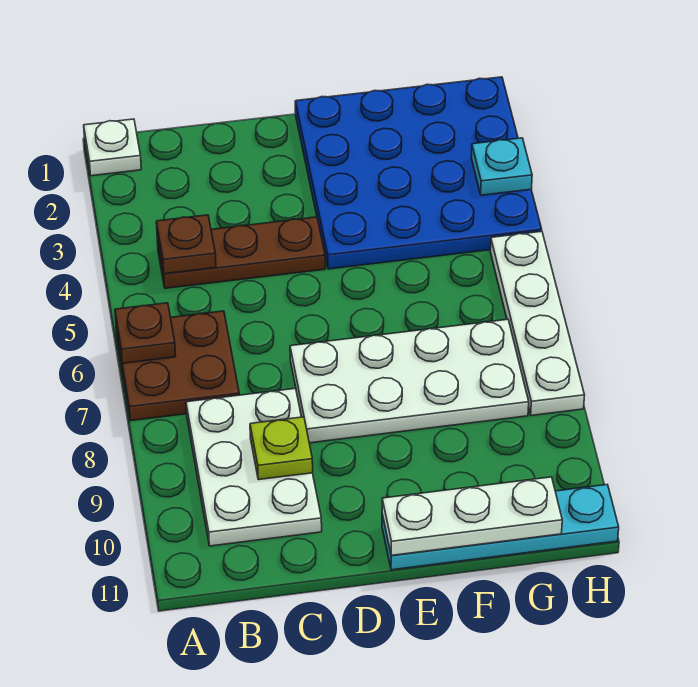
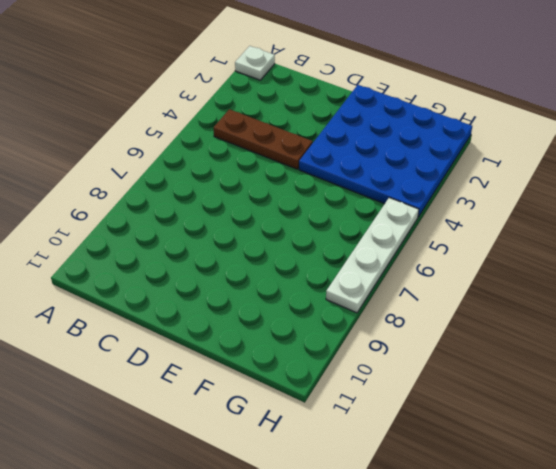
none -> brown 2x2 plate [116,311,239,421]
none -> white 2x3 plate [186,388,322,546]
none -> white 2x4 plate [290,319,529,443]

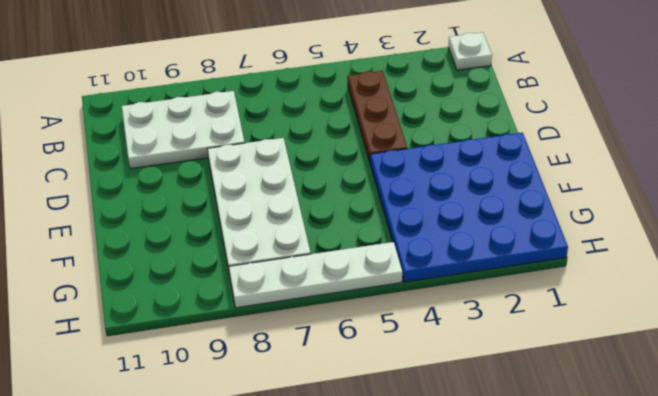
none -> brown 2x2 plate [116,311,239,421]
none -> cyan 1x4 plate [382,485,619,570]
none -> brown 1x1 plate [115,303,176,363]

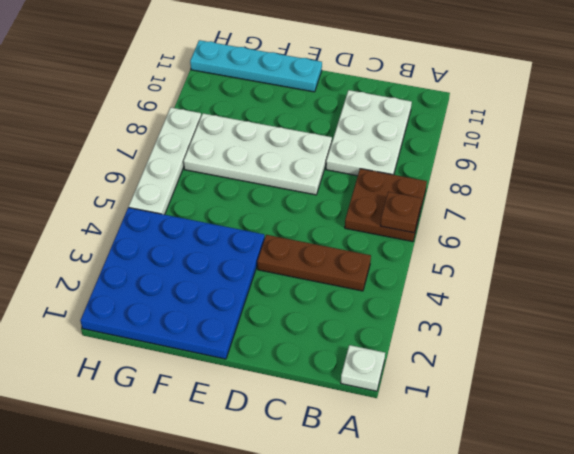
none -> brown 1x1 plate [156,215,216,274]
none -> lime 1x1 plate [250,417,313,480]
none -> white 1x3 plate [382,477,562,555]

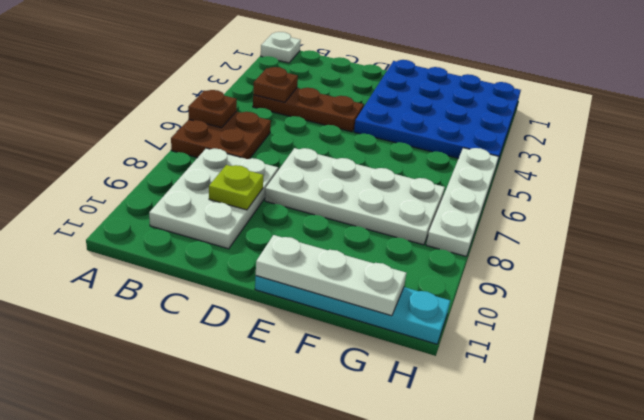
none -> cyan 1x1 plate [471,138,532,195]

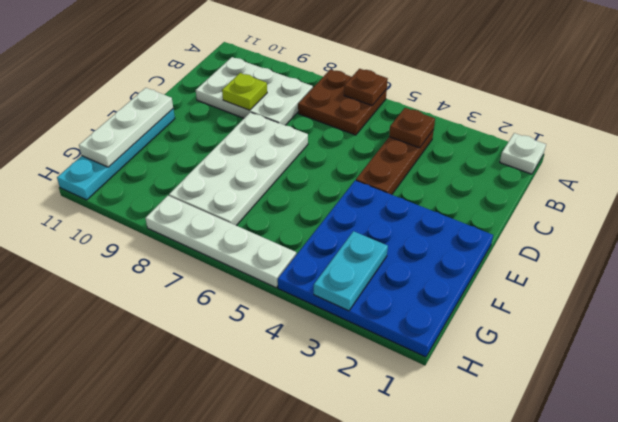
cyan 1x2 plate [314,231,388,311] -> cyan 1x1 plate [471,138,532,195]

